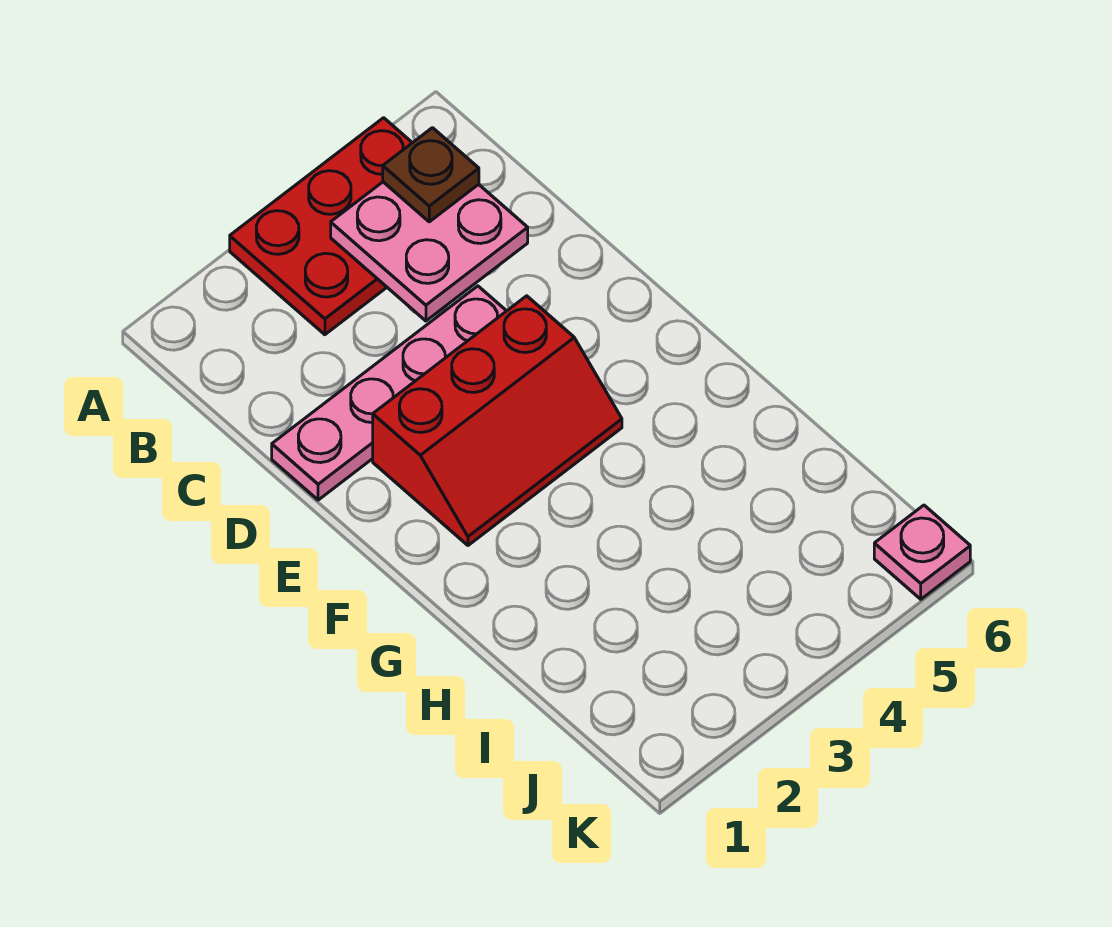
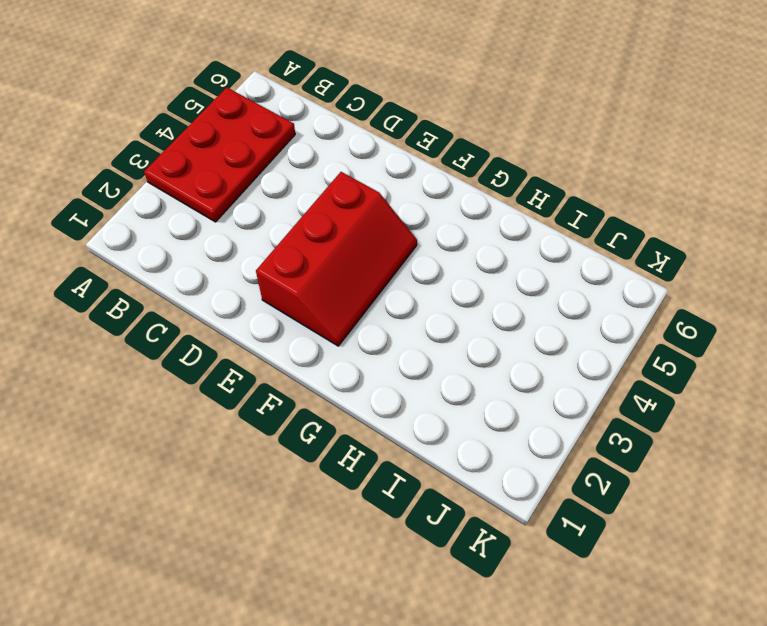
none -> pink 1x4 plate [272,286,506,500]
none -> pink 1x1 plate [874,505,970,599]

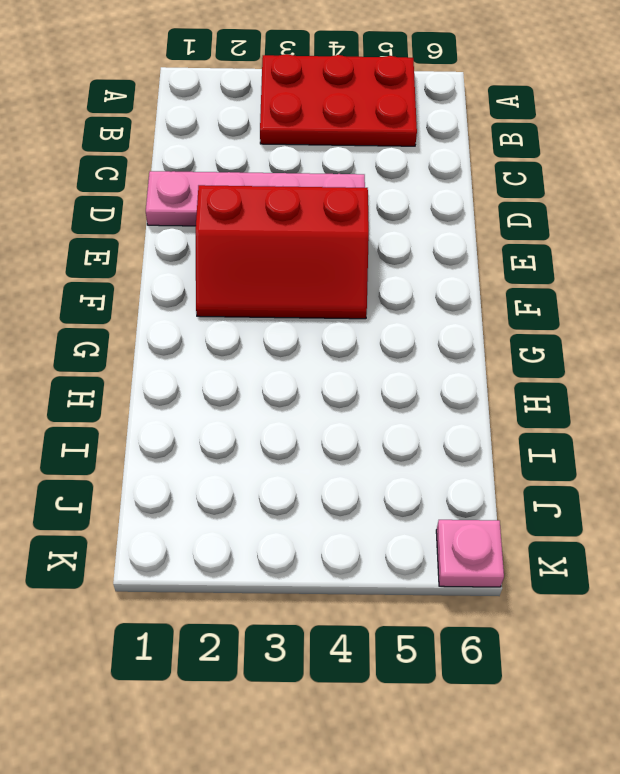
none -> pink 2x2 plate [331,182,528,321]
none -> brown 1x1 plate [383,128,479,222]

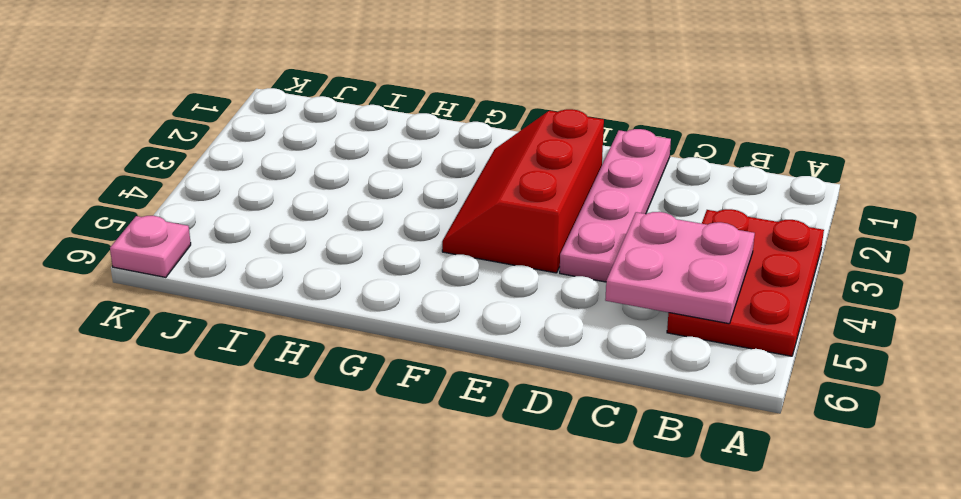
none -> brown 1x1 plate [383,128,479,222]

